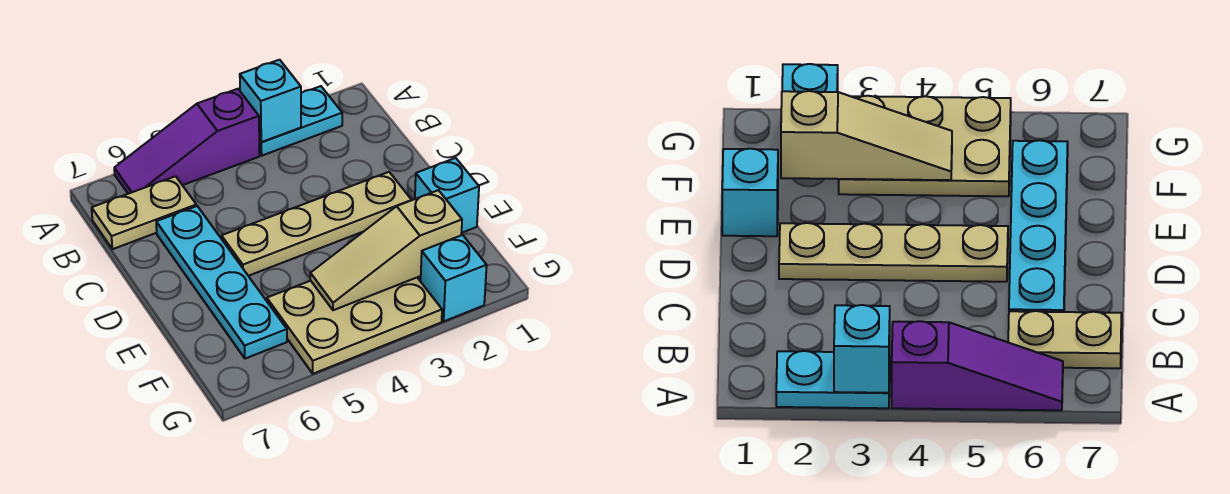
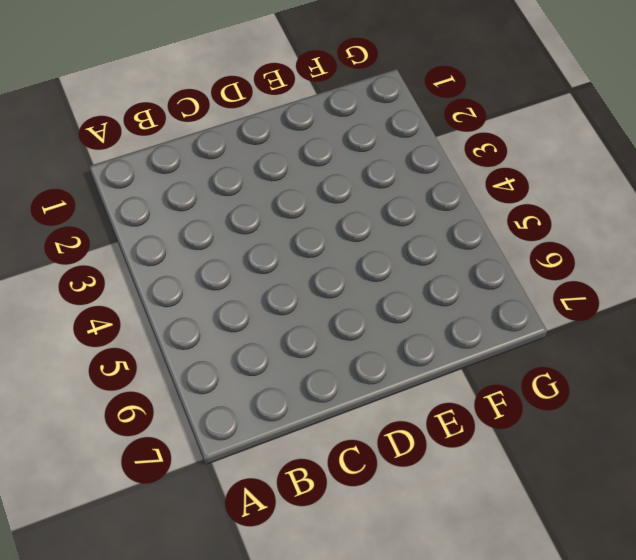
none -> cyan 1x2 plate [259,86,342,156]
none -> purple 1x3 slope [114,89,260,194]

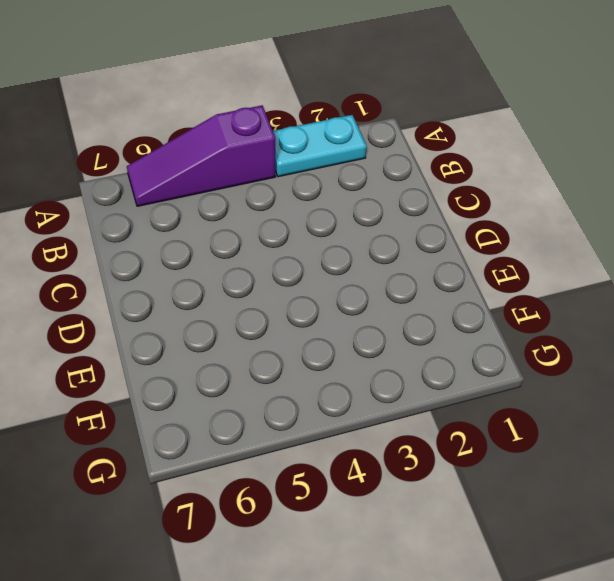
none -> tan 1x2 plate [92,176,196,249]
none -> cyan 1x4 plate [156,206,287,359]

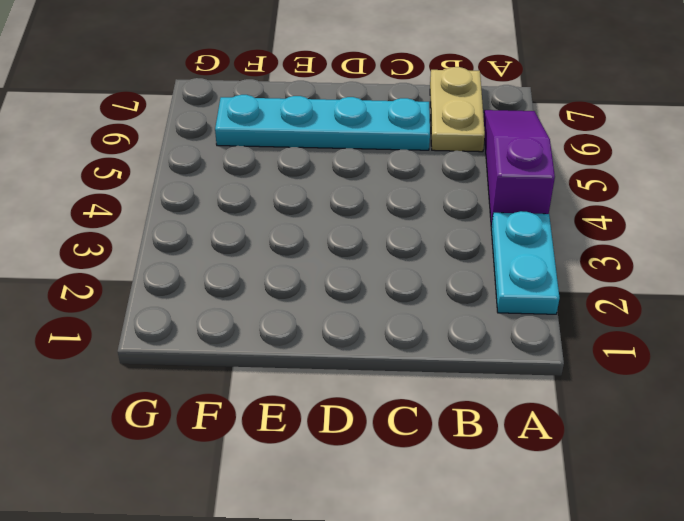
none -> tan 1x4 plate [222,172,411,276]
none -> cyan 1x1 brick [415,158,479,233]

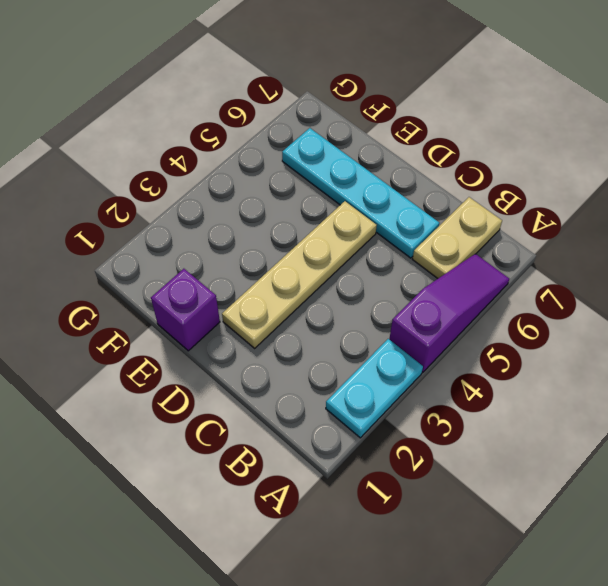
purple 1x1 brick [151,269,220,351] -> cyan 1x1 brick [415,158,479,233]
none -> tan 2x3 plate [267,278,442,374]
none -> cyan 1x1 brick [421,235,487,321]

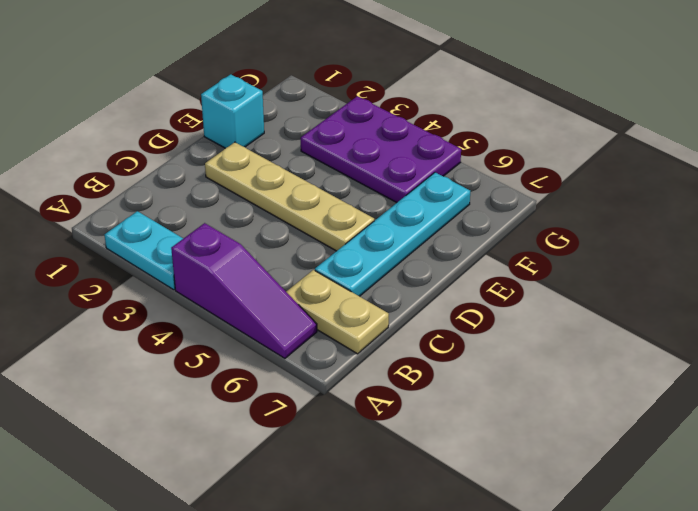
purple 2x3 plate [301,96,461,203] -> tan 2x3 plate [267,278,442,374]
none -> cyan 1x1 brick [421,235,487,321]
none -> cyan 1x1 brick [240,60,301,142]

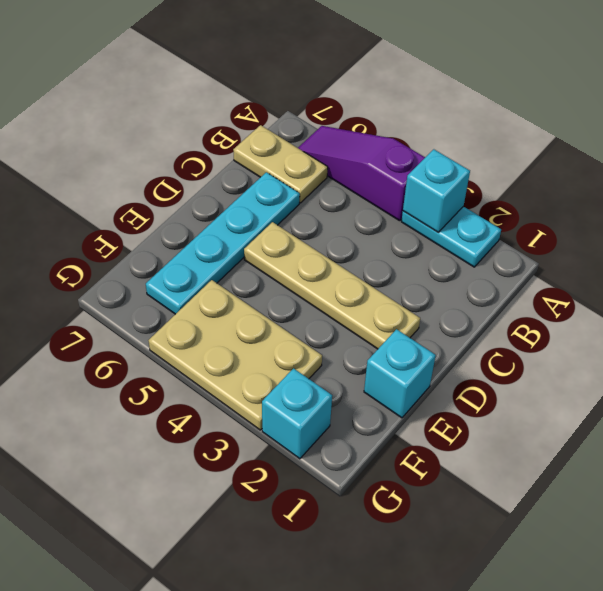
none -> tan 1x3 slope [310,190,462,310]

